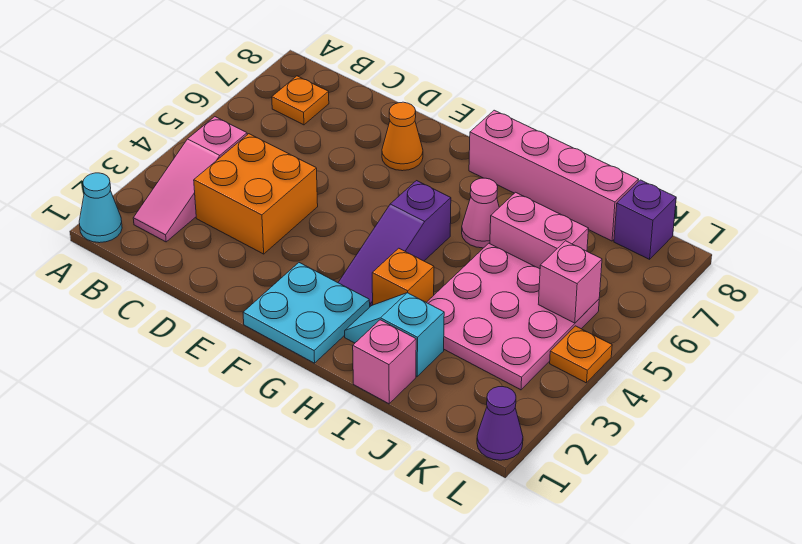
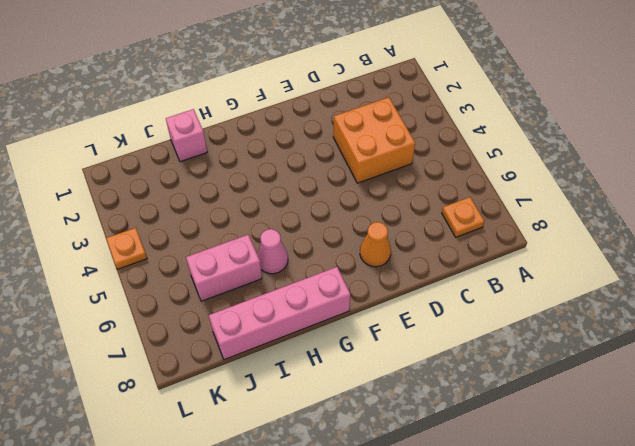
none -> cyan 1x1 cone [79,173,122,243]
none -> pink 1x3 slope [133,117,247,242]
none -> cyan 2x2 plate [243,263,370,363]

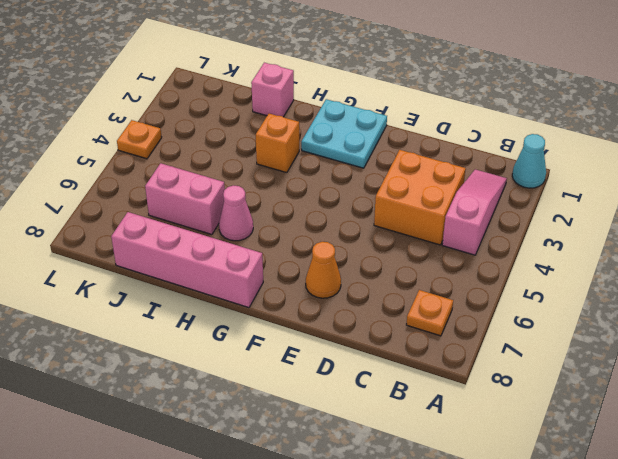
none -> purple 1x3 slope [338,181,451,306]
none -> cyan 1x2 slope [345,293,444,376]
none -> pink 3x3 plate [426,243,599,390]

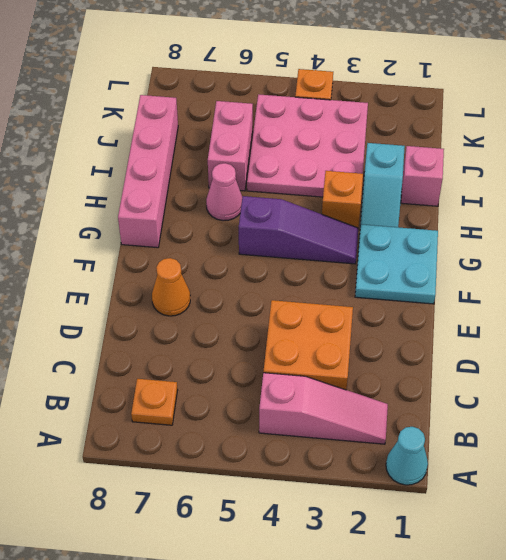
none -> purple 1x1 brick [614,180,676,259]
none -> purple 1x1 cone [477,387,523,460]
none -> pink 1x1 brick [538,241,602,323]

